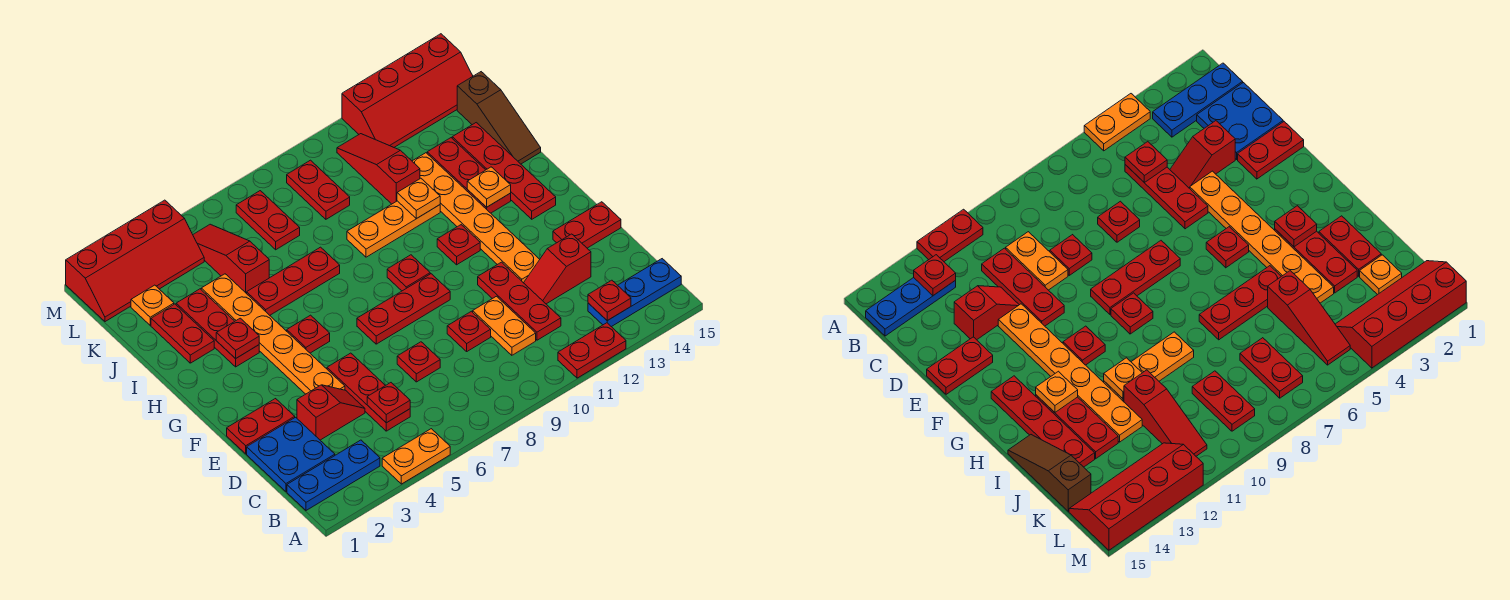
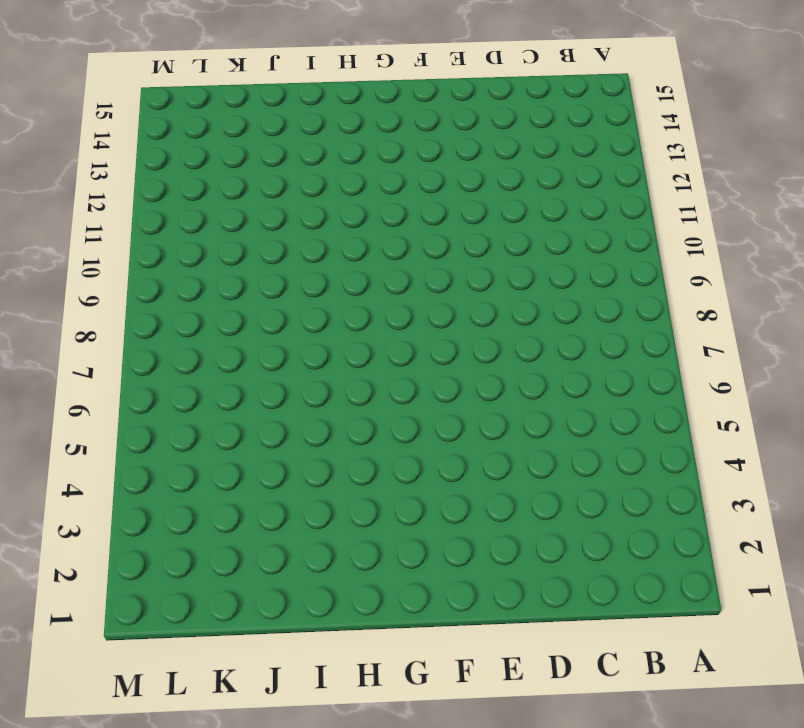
none -> orange 1x2 plate [382,429,450,484]
none -> red 1x2 plate [558,323,626,378]
none -> blue 1x3 plate [287,440,380,510]
none -> blue 1x3 plate [588,259,681,327]

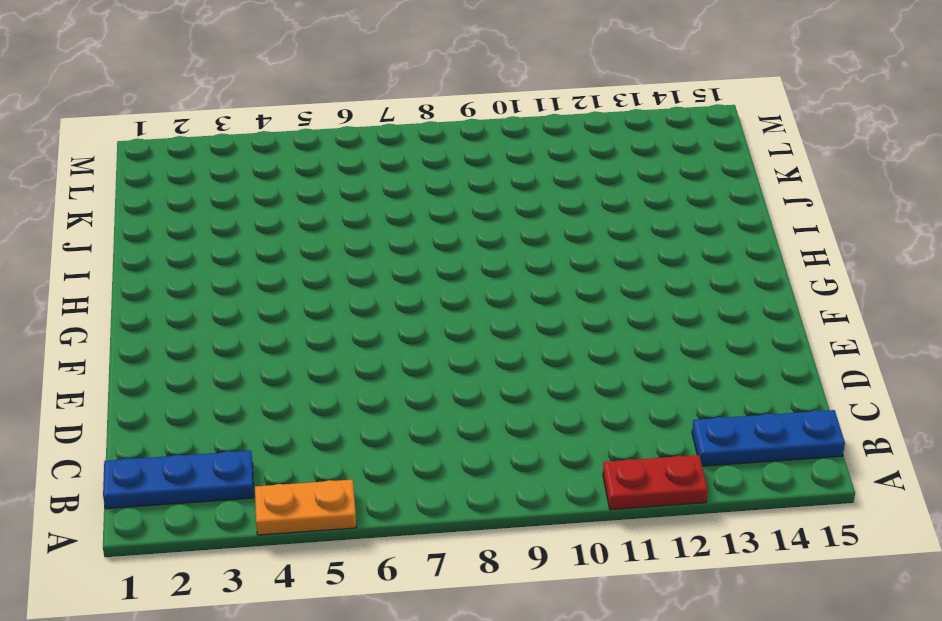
none -> blue 2x2 plate [247,417,335,492]
none -> red 1x3 plate [327,353,410,431]
none -> orange 1x2 plate [473,296,536,355]
none -> red 1x3 plate [478,262,561,340]

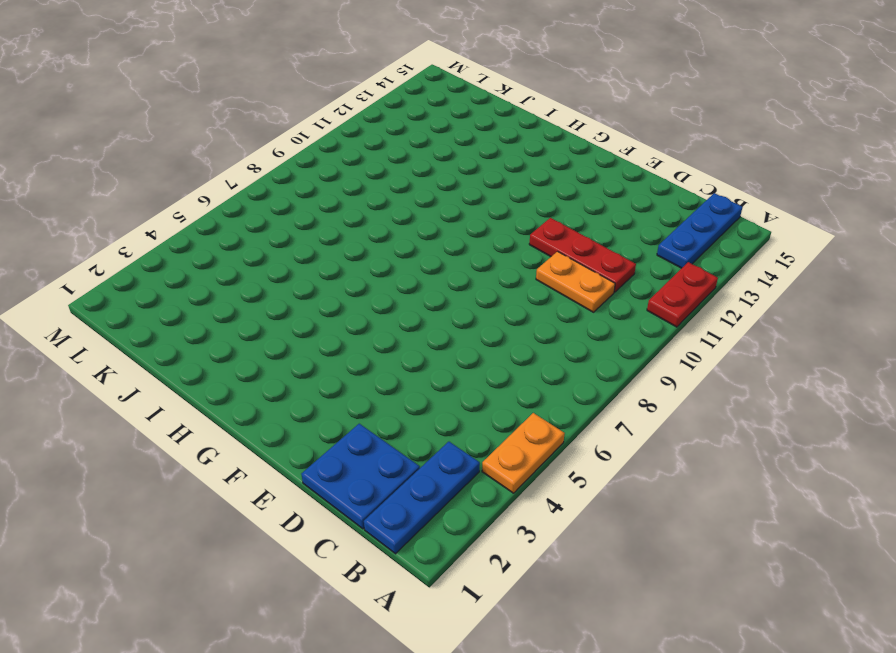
none -> red 1x3 plate [327,353,410,431]
none -> red 1x2 slope [297,385,365,440]
none -> red 1x1 plate [397,342,440,382]
none -> red 1x1 plate [447,311,491,351]

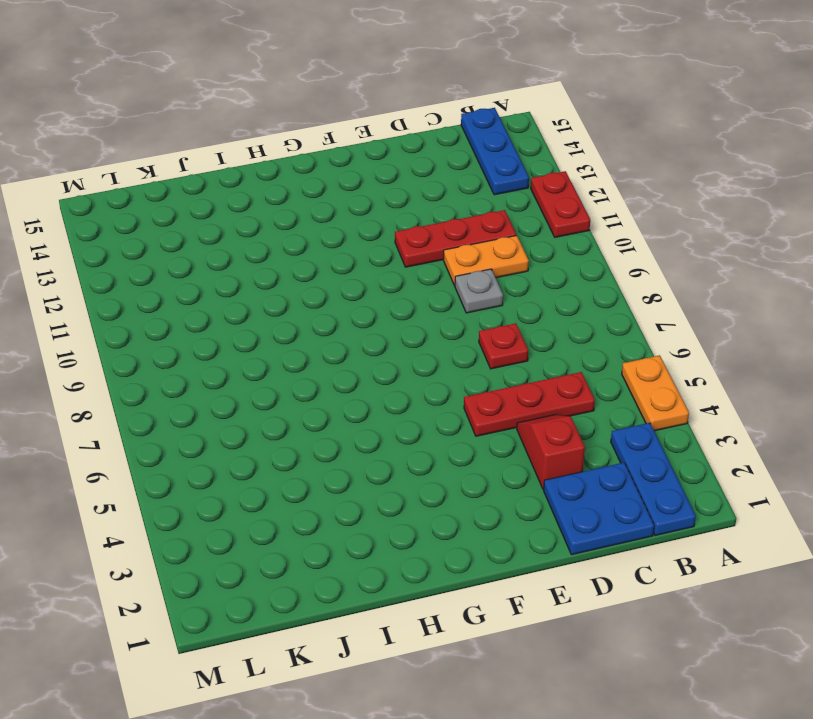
grey 1x1 plate [455,269,503,313] -> red 1x1 plate [447,311,491,351]
none -> red 1x2 slope [524,234,591,304]
none -> red 1x2 plate [227,399,295,454]
none -> orange 1x6 plate [201,274,345,394]
none -> orange 1x6 plate [412,153,540,283]

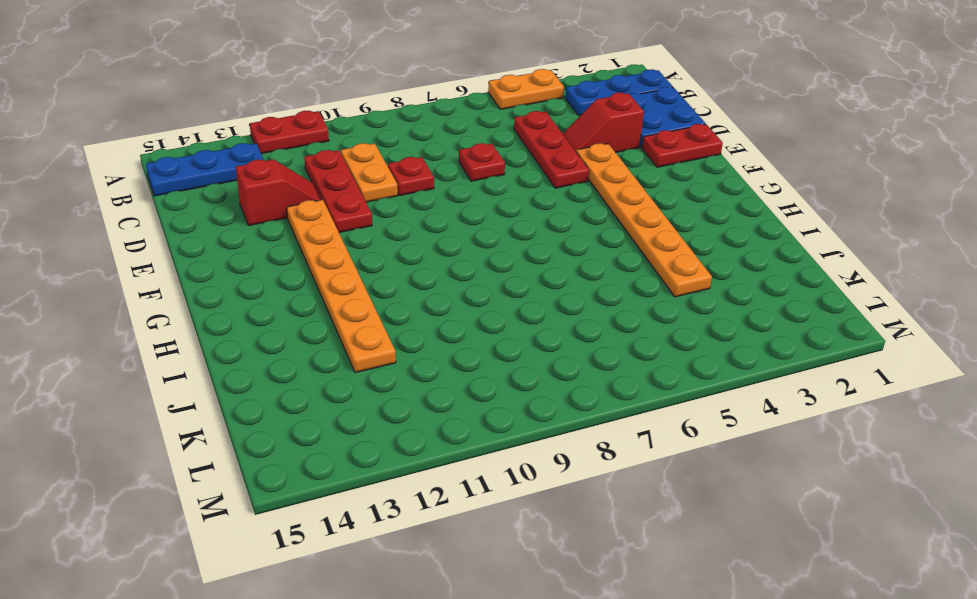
none -> red 1x2 plate [553,202,621,248]
none -> red 1x3 plate [357,274,450,344]
none -> red 1x1 plate [287,315,330,353]
none -> red 1x1 plate [387,255,430,291]

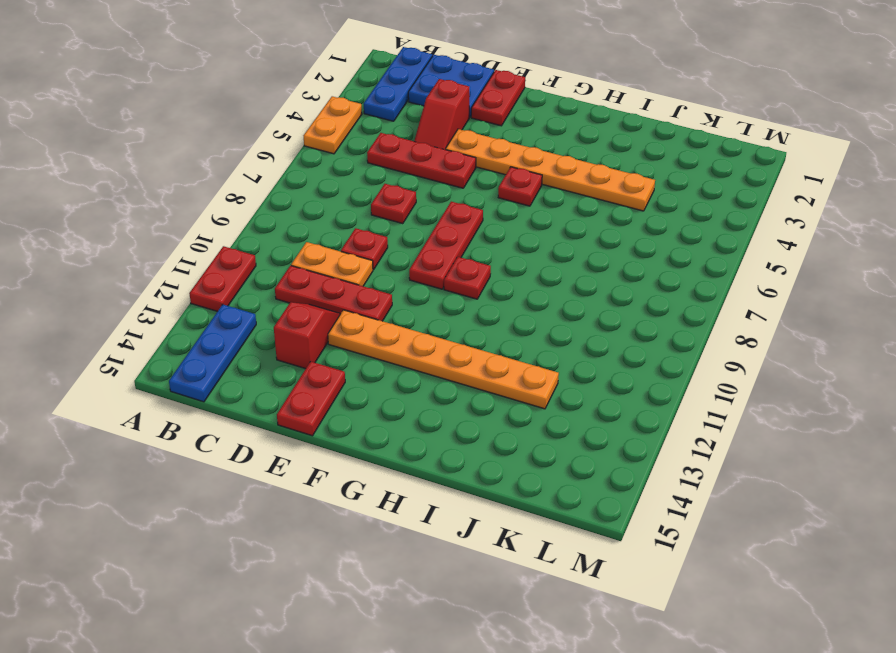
none -> red 1x1 plate [437,225,480,265]
none -> red 1x4 plate [452,123,556,219]
none -> red 1x3 plate [176,289,259,367]
none -> red 1x3 plate [427,138,511,213]

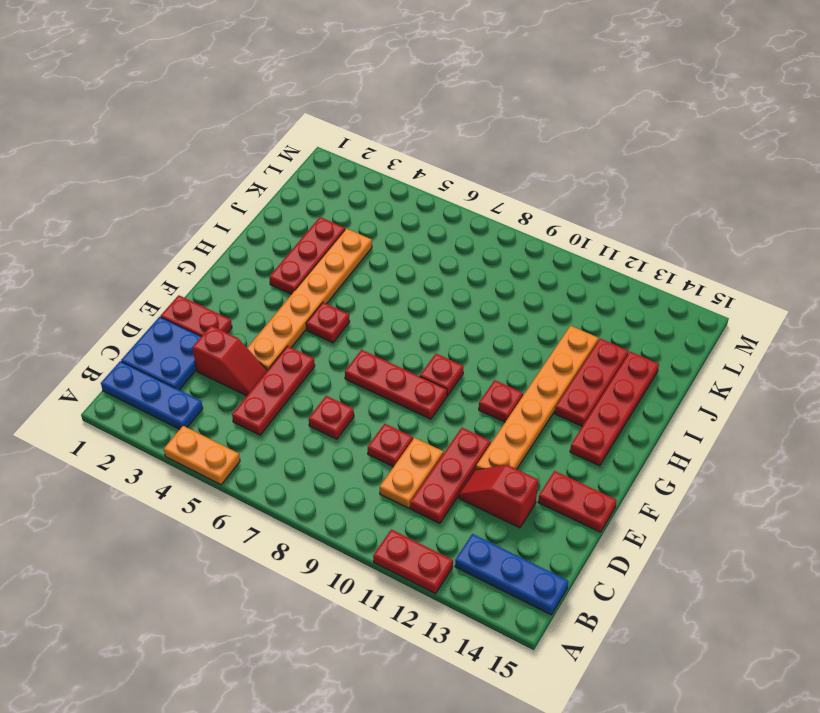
none -> red 1x2 plate [151,304,214,363]
none -> red 1x3 plate [247,247,340,315]
none -> orange 1x3 plate [347,201,440,257]
none -> brown 1x3 slope [457,72,541,164]

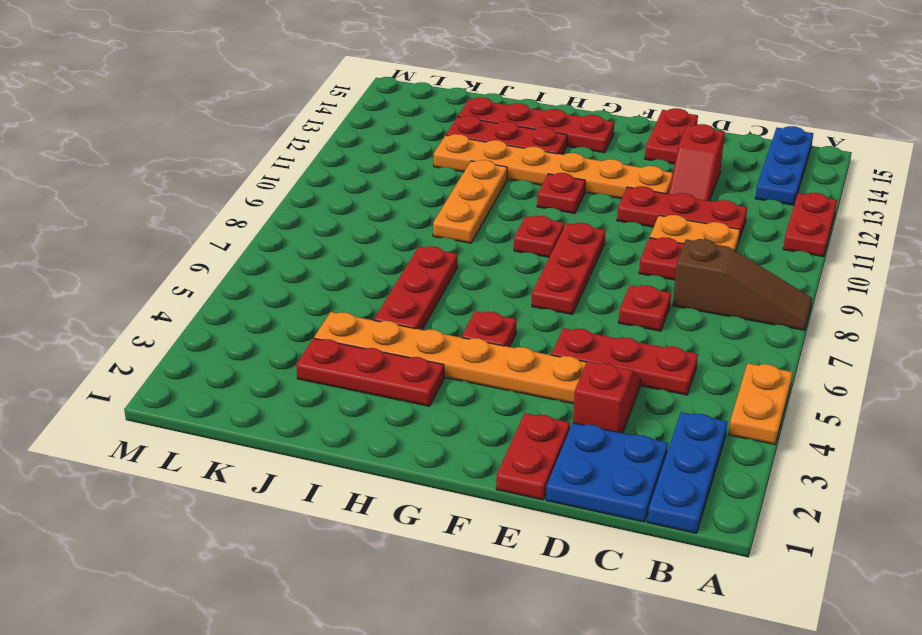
brown 1x3 slope [673,239,812,330] -> brown 1x3 slope moved to [457,72,541,164]
none -> red 1x2 plate [151,304,214,363]
none -> red 1x3 slope [193,224,269,294]
none -> red 1x3 slope [337,134,420,204]
none -> orange 1x1 plate [131,285,174,325]

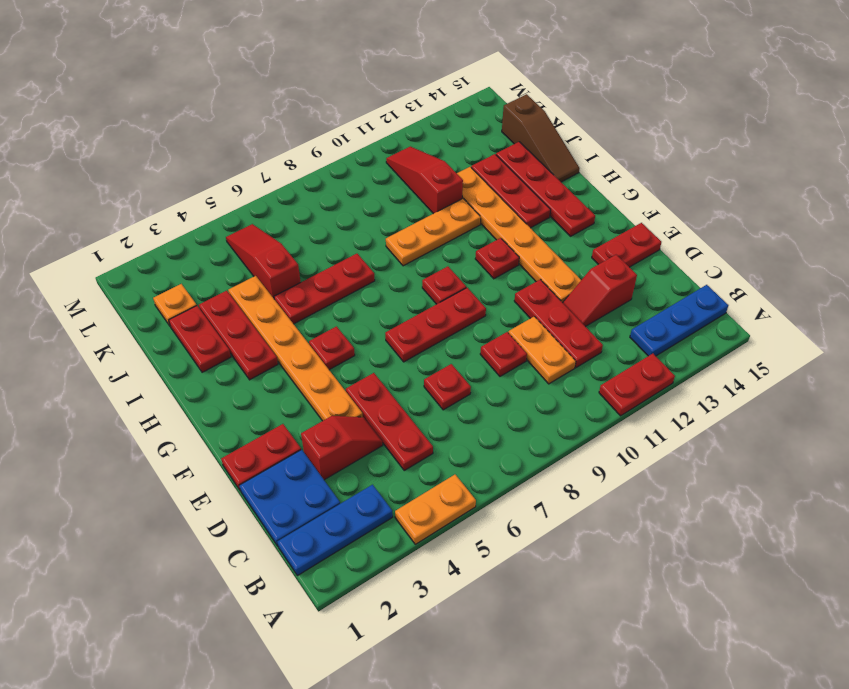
none -> red 1x2 plate [236,191,300,250]
none -> red 1x2 plate [287,160,350,219]
none -> red 2x4 slope [66,200,204,322]
none -> red 2x4 slope [342,34,473,147]

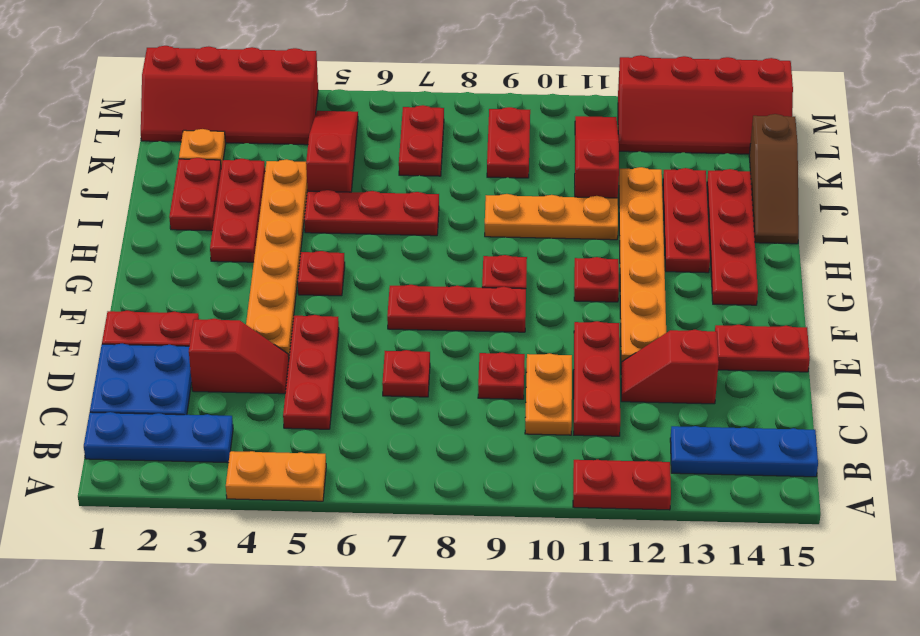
none -> red 1x1 plate [588,280,631,321]
none -> red 1x1 plate [367,383,410,423]
none -> red 1x1 plate [216,318,259,359]
none -> orange 1x1 plate [467,167,511,207]

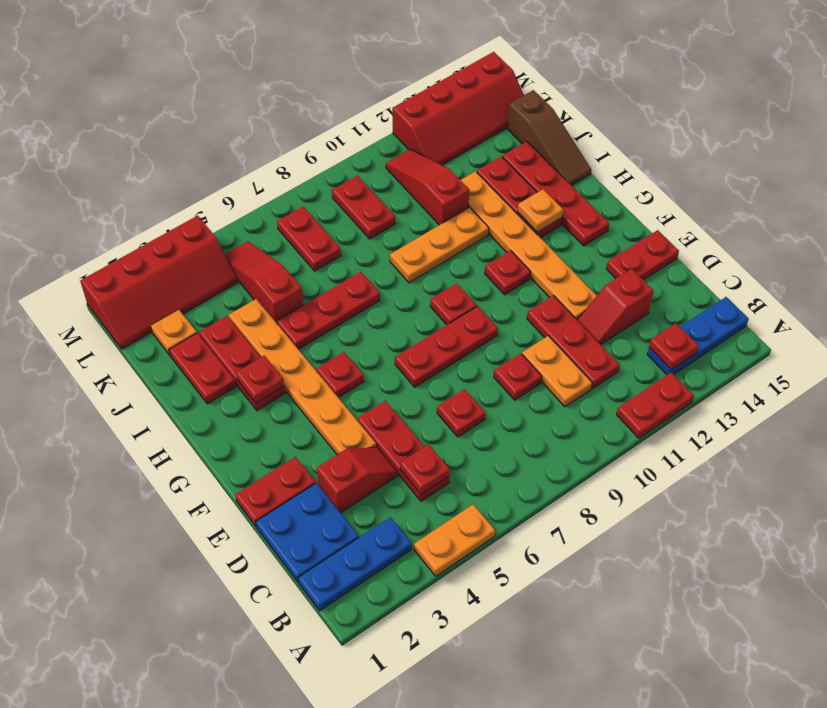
none -> orange 1x1 plate [397,178,440,219]

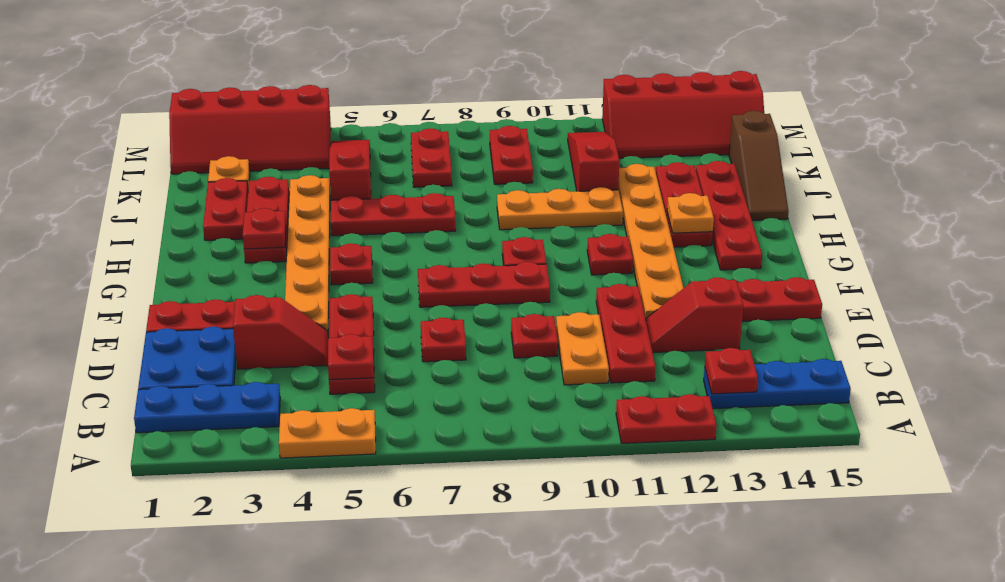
none -> orange 1x1 plate [397,178,440,219]

